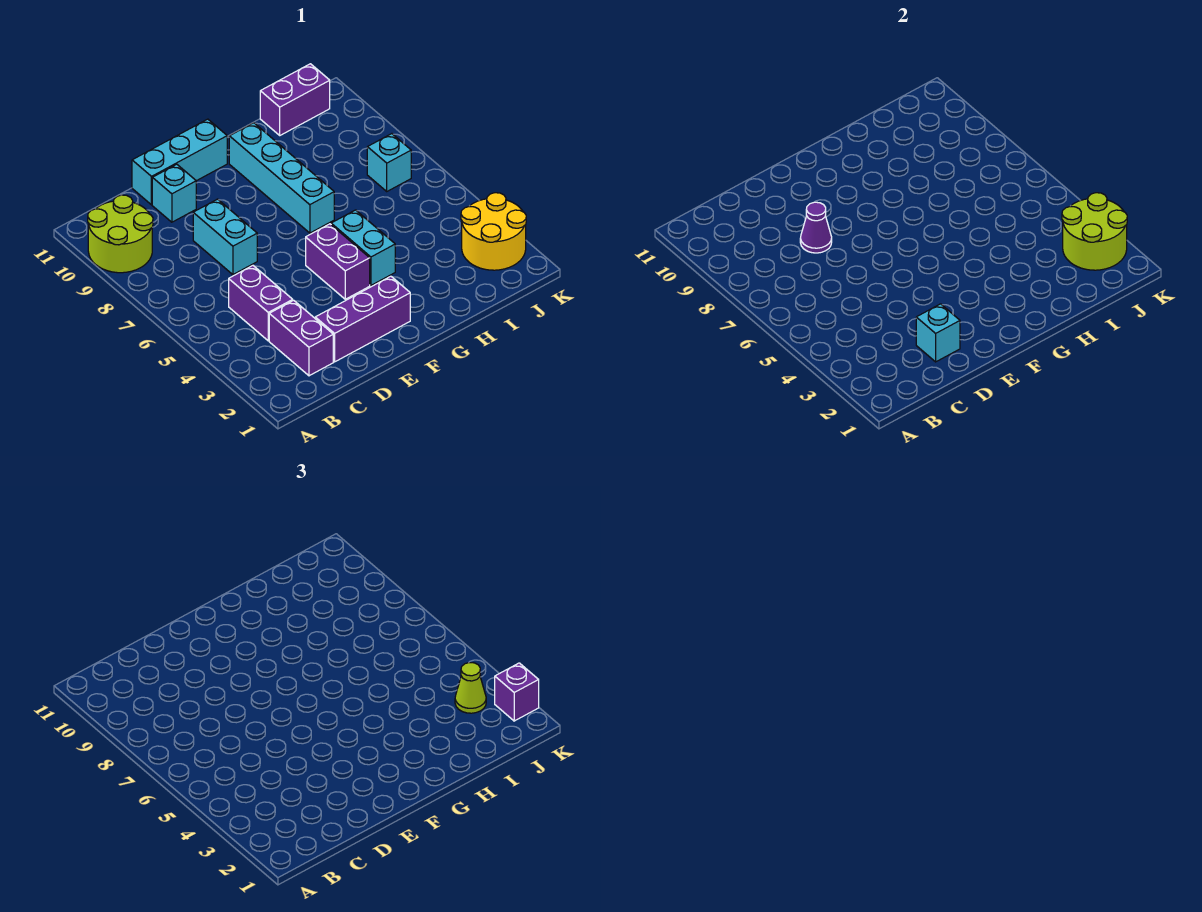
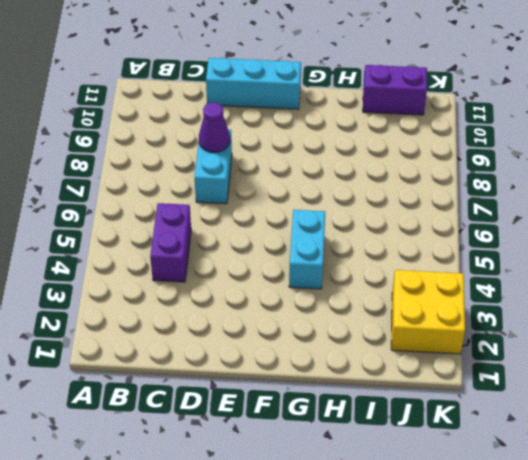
yellow 2x2 brick [391,270,465,354] -> yellow 2x2 round brick [461,193,526,270]
none -> lime 2x2 round brick [88,195,153,273]
none -> purple 1x2 brick [269,300,333,376]
none -> purple 1x3 brick [315,276,410,362]

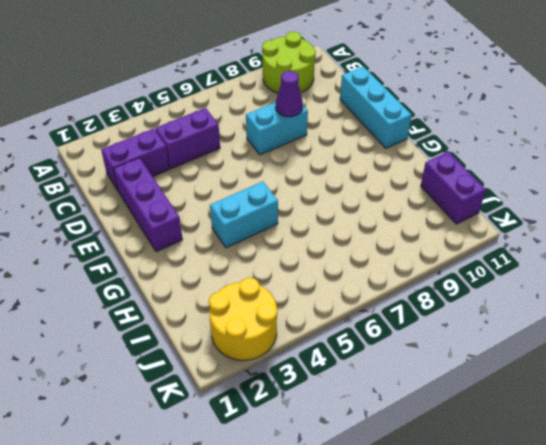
none -> cyan 1x1 brick [152,164,196,222]
none -> purple 1x2 brick [306,224,370,299]
none -> cyan 1x4 brick [229,123,334,233]

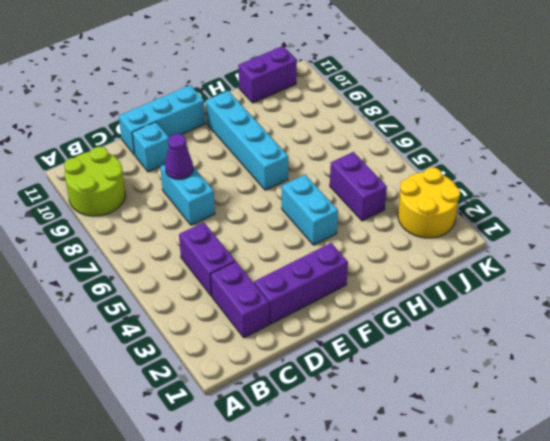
purple 1x2 brick [330,152,387,221] -> purple 1x2 brick moved to [306,224,370,299]
none -> cyan 1x1 brick [367,134,411,191]
none -> cyan 1x1 brick [916,304,960,362]
none -> lime 2x2 round brick [1062,193,1127,270]

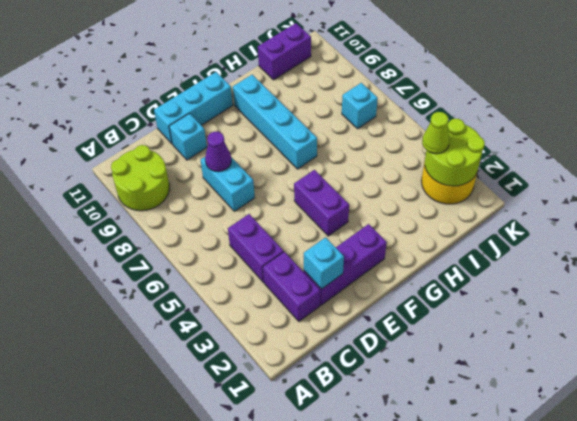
none -> cyan 1x2 brick [331,210,395,285]
none -> purple 1x1 brick [495,663,539,721]

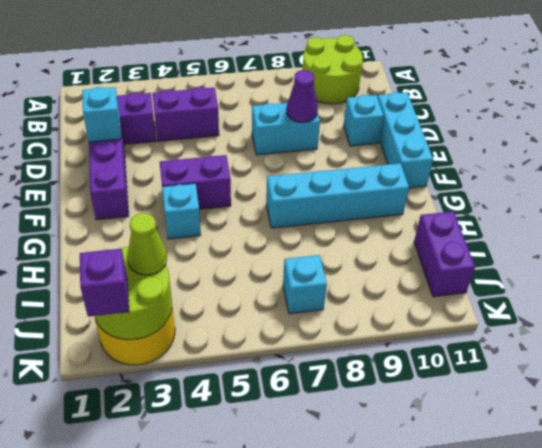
cyan 1x1 brick [162,184,201,239] -> cyan 1x2 brick [331,210,395,285]

